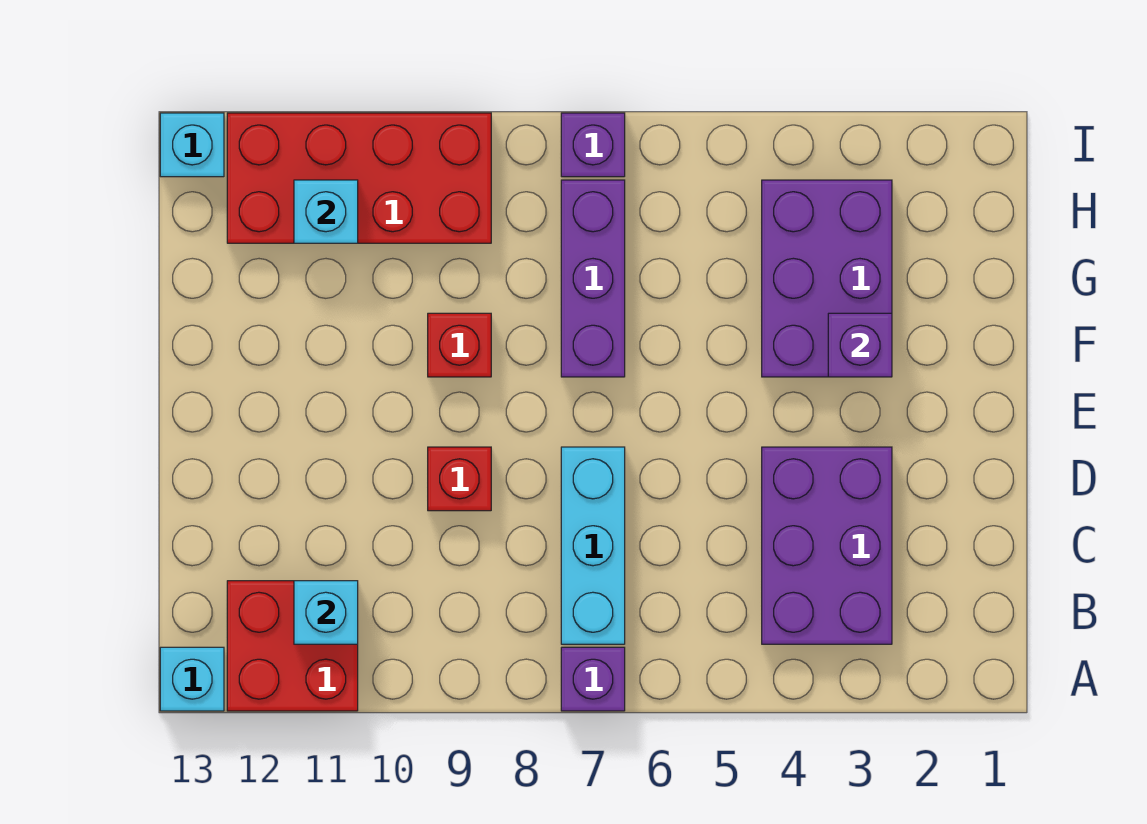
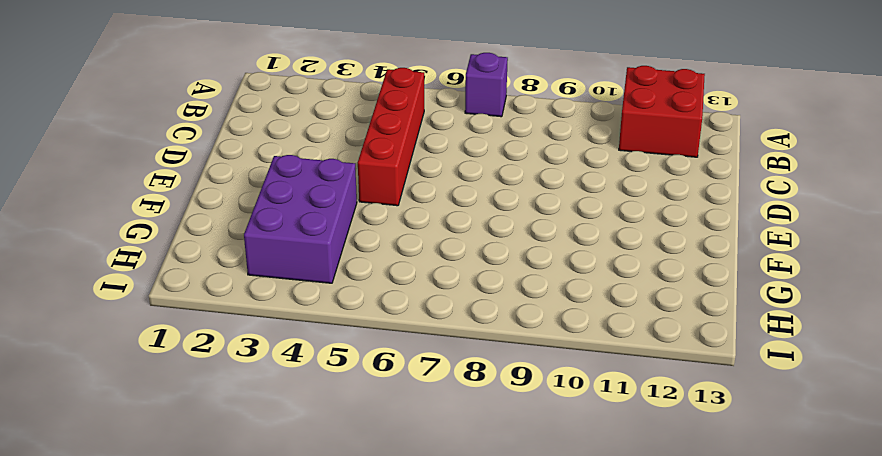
red 1x4 brick [358,68,424,206] -> none
none -> cyan 1x1 brick [160,647,224,711]
none -> purple 2x3 brick [762,447,892,644]
none -> cyan 1x3 brick [561,447,625,644]

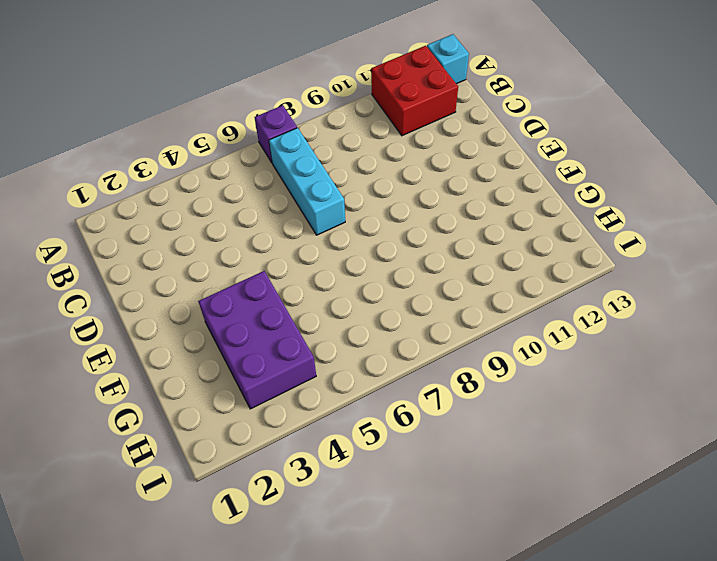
none -> purple 2x3 brick [762,447,892,644]
none -> red 1x1 brick [428,447,491,511]
none -> purple 1x3 brick [561,180,625,377]

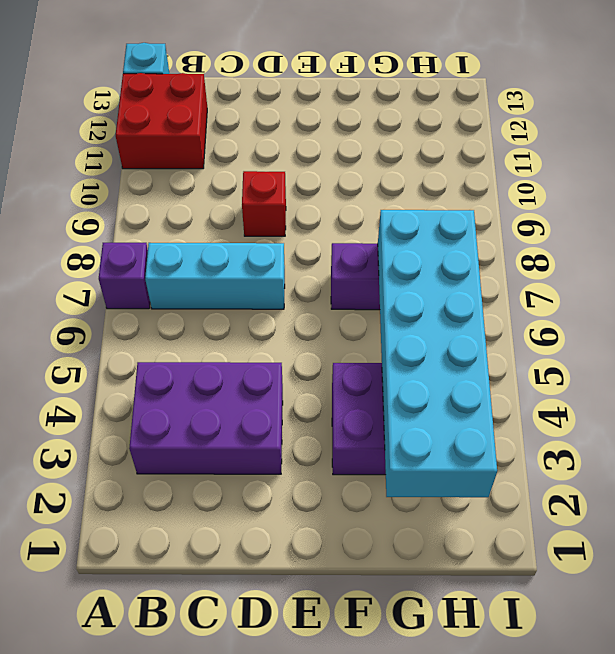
cyan 2x6 brick [378,210,497,497] -> none
none -> red 1x1 brick [428,313,491,377]
none -> red 2x4 brick [227,113,491,243]
none -> purple 1x1 brick [561,113,625,177]

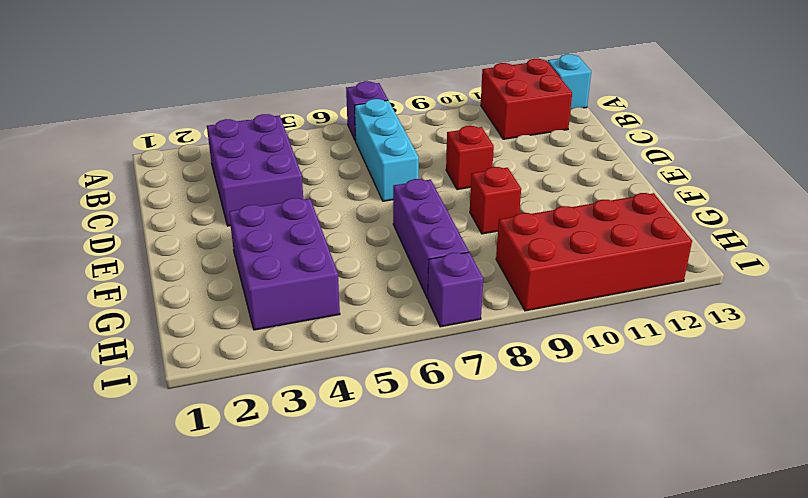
none -> cyan 1x1 brick [160,113,224,177]
none -> cyan 1x1 brick [294,581,358,644]
none -> purple 1x1 brick [828,313,892,377]

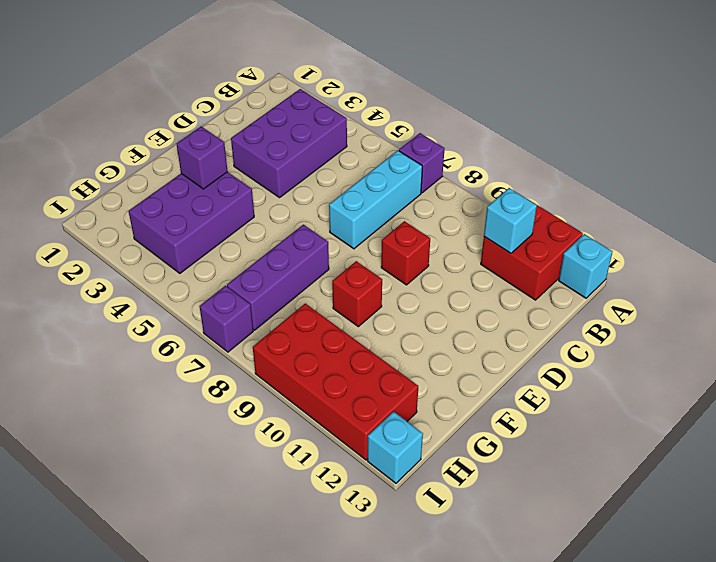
none -> cyan 1x1 brick [294,180,358,243]

